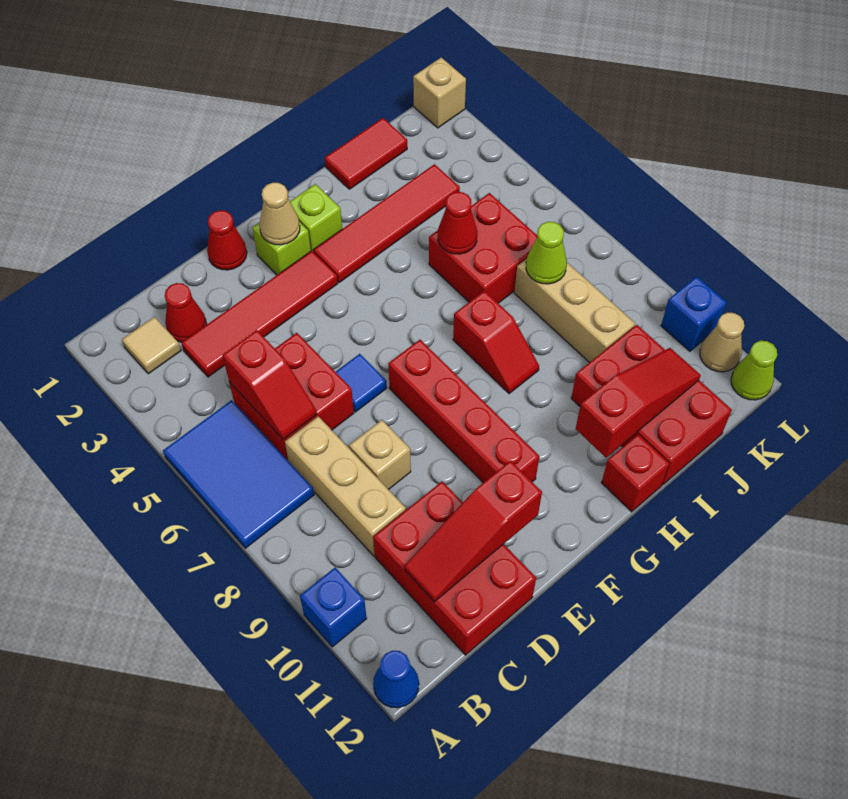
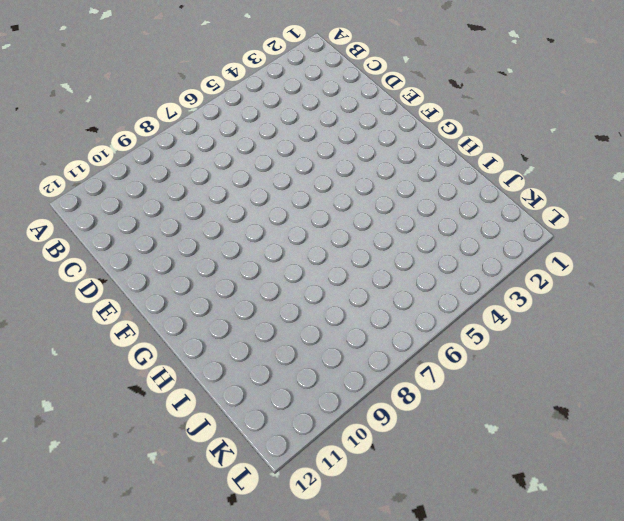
none -> blue 2x3 tile [163,400,314,548]
none -> blue 1x1 brick [300,568,367,647]
none -> blue 1x1 cone [373,651,419,708]
none -> tan 1x1 tile [122,317,181,374]

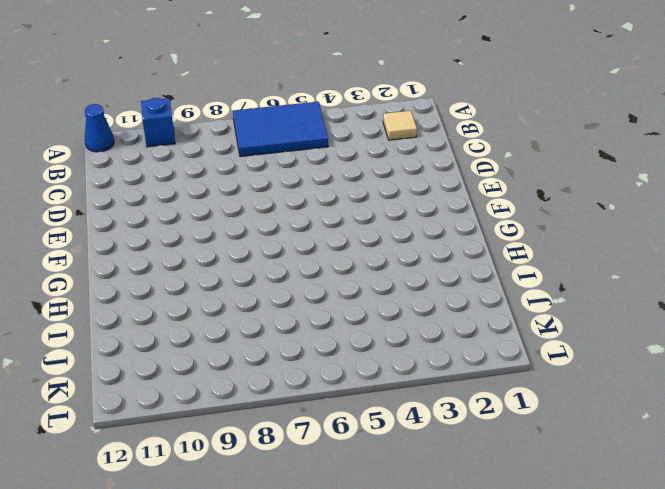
none -> red 1x1 cone [165,283,207,342]
none -> red 1x4 tile [181,251,338,377]
none -> red 2x2 brick [229,333,354,460]
none -> tan 1x3 brick [285,416,406,556]

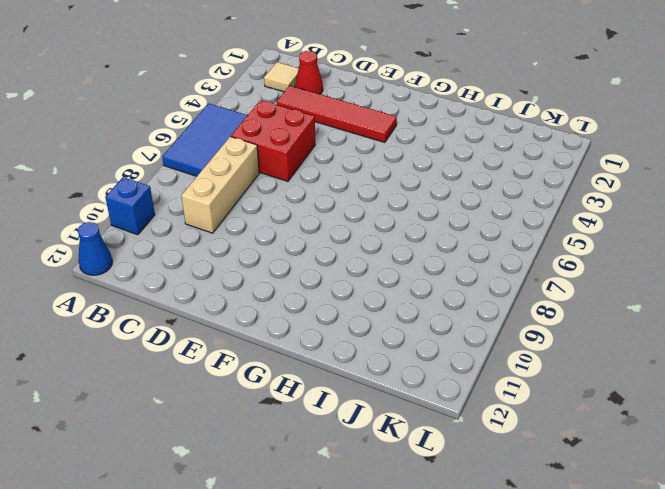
none -> red 2x3 brick [373,482,536,655]
none -> tan 1x1 brick [349,420,411,490]
none -> red 1x1 cone [207,210,247,270]
none -> blue 1x1 tile [336,354,387,412]

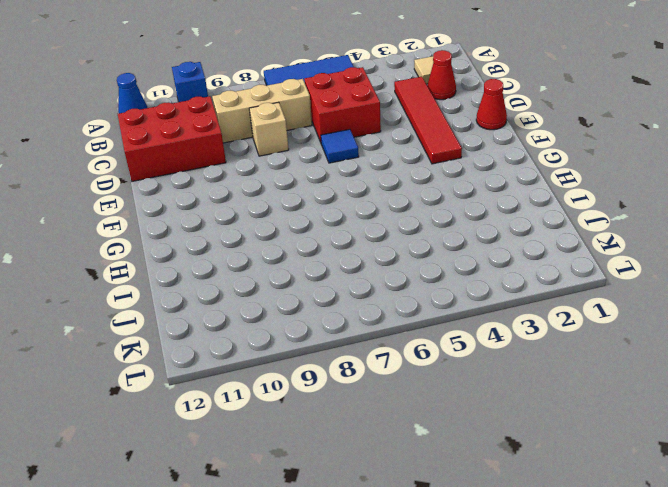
none -> lime 1x1 brick [252,222,311,275]
none -> red 1x4 brick [388,340,539,483]
none -> lime 1x1 brick [290,184,342,252]
none -> red 1x4 tile [313,164,460,283]

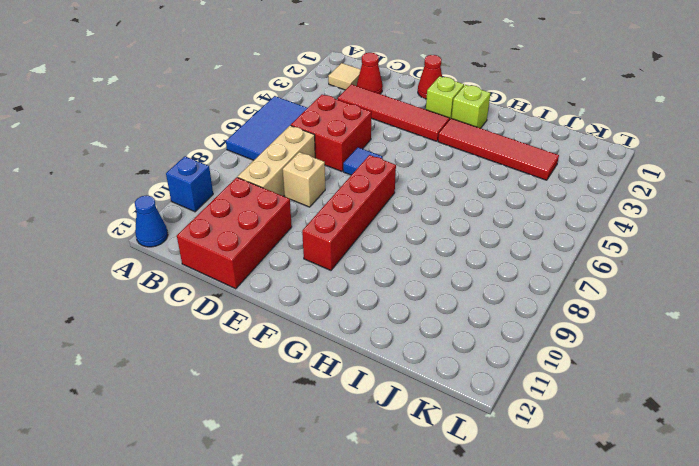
none -> red 1x2 slope [453,291,539,394]
none -> red 1x1 brick [602,434,669,512]
none -> red 1x2 tile [325,118,407,189]
none -> red 2x2 brick [429,193,537,303]

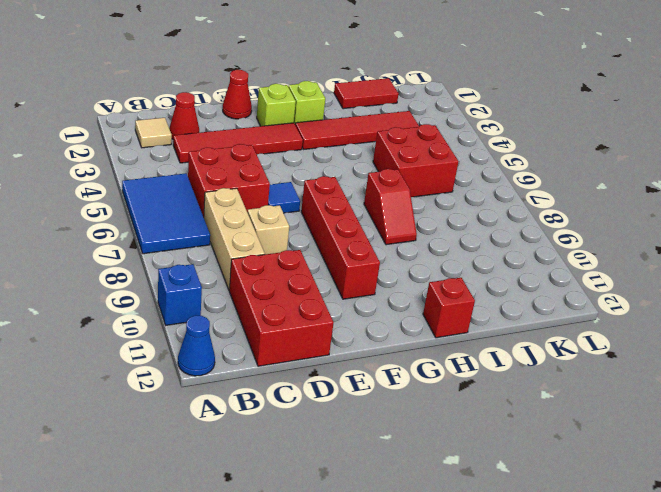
none -> red 2x3 brick [571,325,732,485]
none -> tan 1x3 brick [514,259,635,363]
none -> tan 1x1 brick [413,57,466,128]
none -> blue 1x1 brick [661,277,727,351]

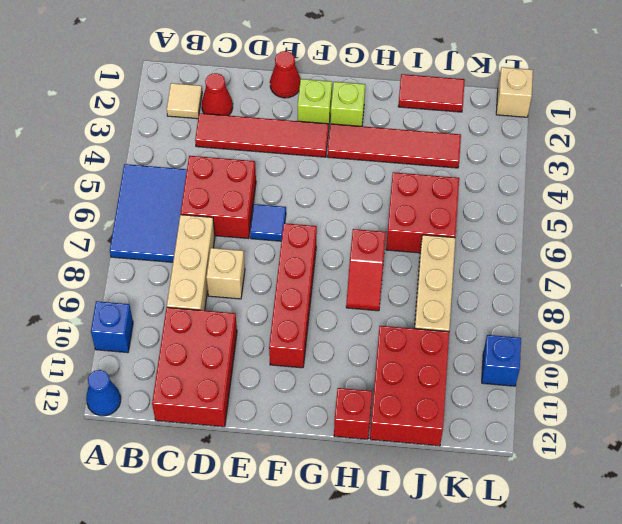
none -> tan 1x1 cone [700,313,744,372]
none -> lime 1x1 cone [731,341,777,400]
none -> red 1x2 slope [222,330,317,440]
none -> red 1x3 slope [404,461,542,602]

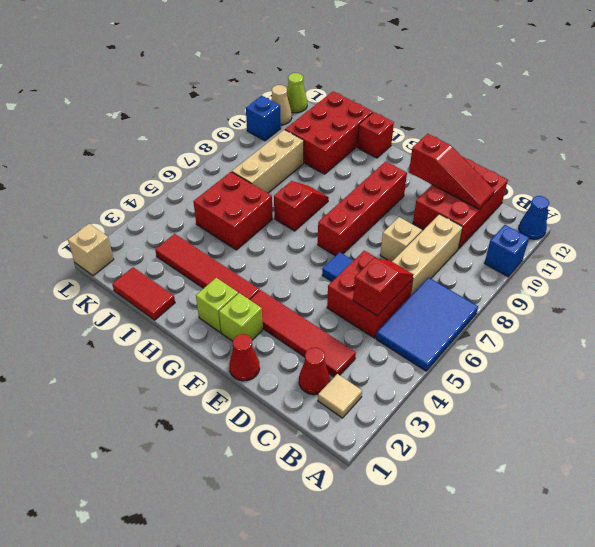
none -> tan 1x1 cone [259,183,300,245]
none -> red 1x3 slope [576,348,701,458]
none -> red 1x1 cone [438,192,478,254]
none -> lime 1x1 cone [526,222,567,284]

